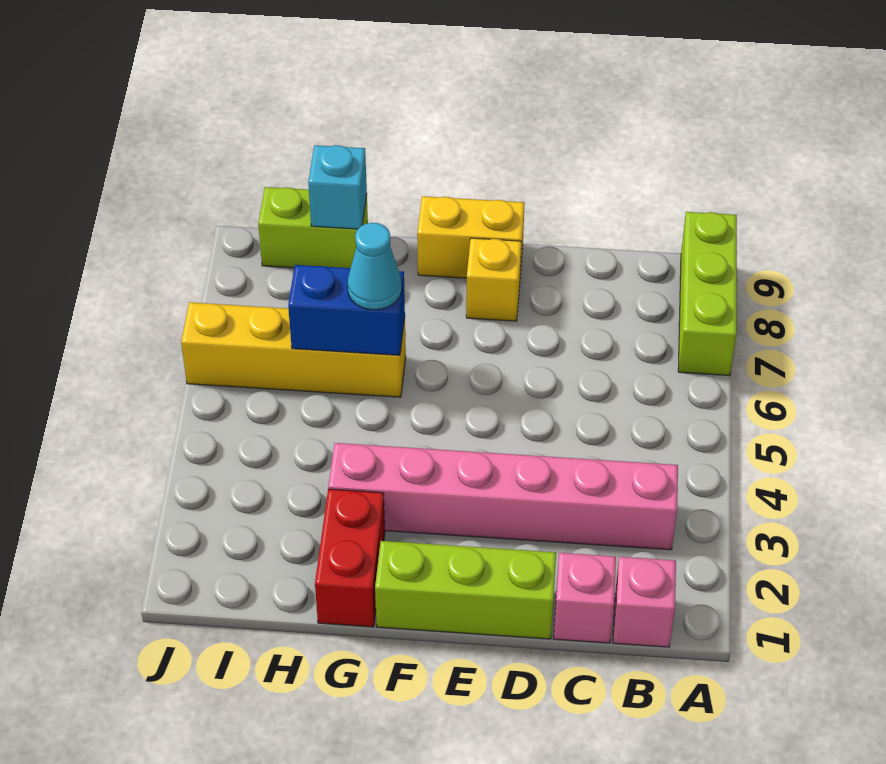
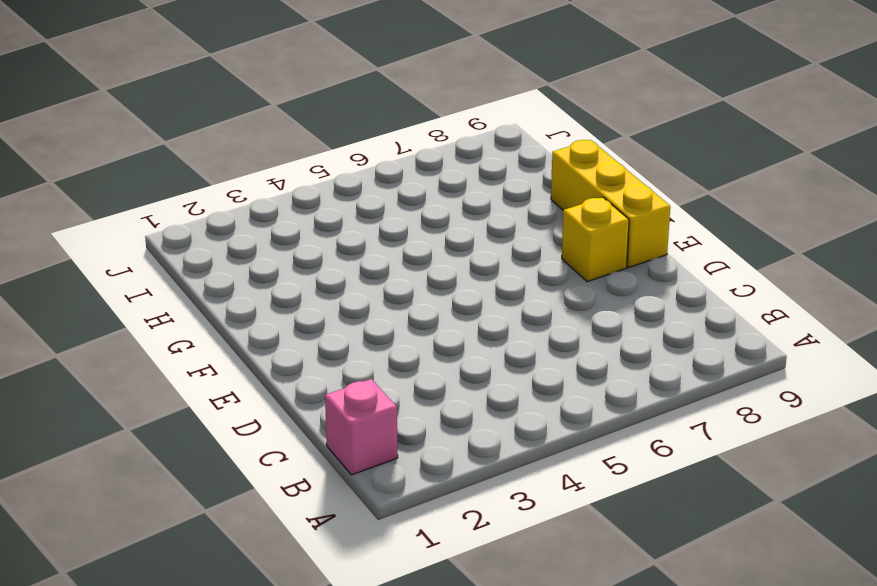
yellow 1x3 brick [551,140,670,268] -> yellow 1x2 brick [417,196,525,278]
none -> lime 1x3 brick [678,212,737,376]
none -> pink 1x6 brick [328,443,678,550]
none -> pink 1x1 brick [554,553,616,643]

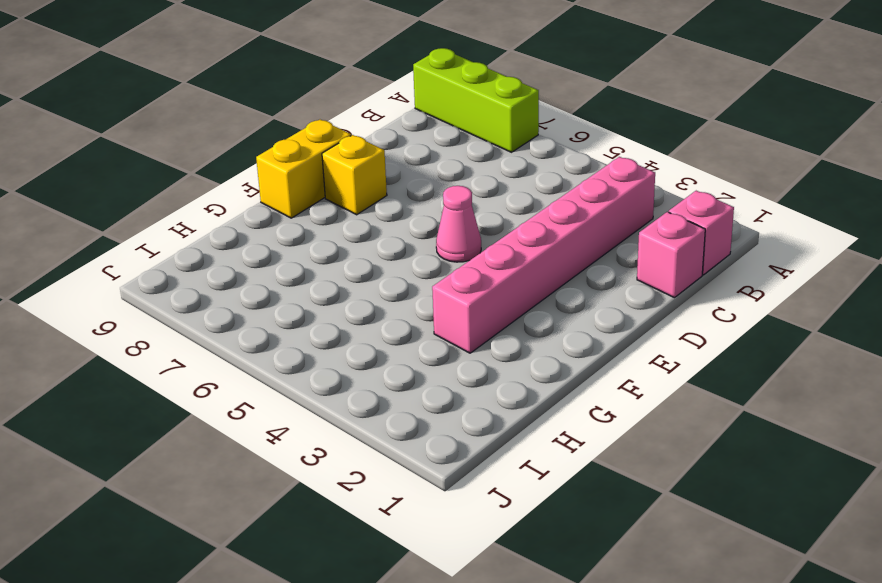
pink 1x1 cone [436,186,481,262] -> none
none -> lime 1x3 brick [375,541,556,639]
none -> red 1x2 brick [315,489,385,627]
none -> yellow 1x4 brick [181,302,406,397]

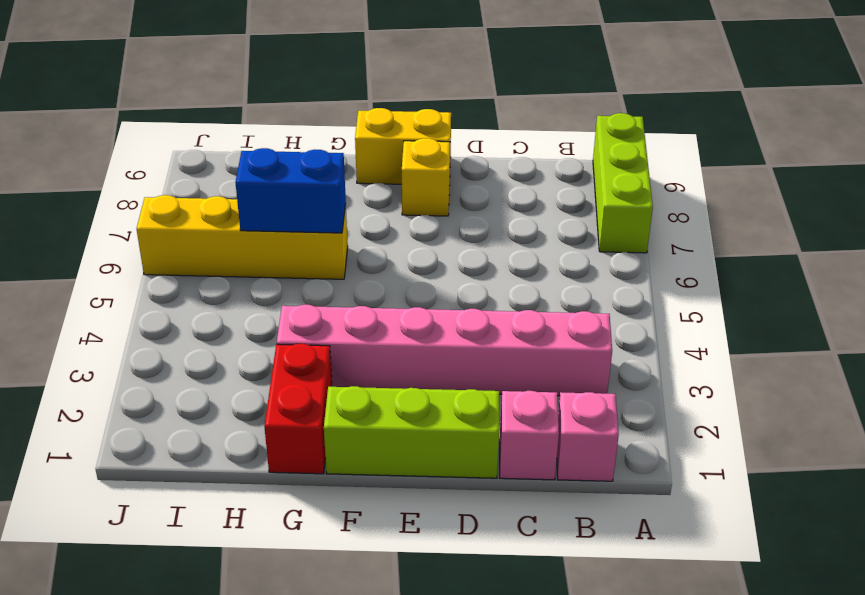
none -> lime 1x2 brick [258,187,368,268]
none -> cyan 1x1 brick [308,145,367,229]
none -> cyan 1x1 cone [347,223,402,310]

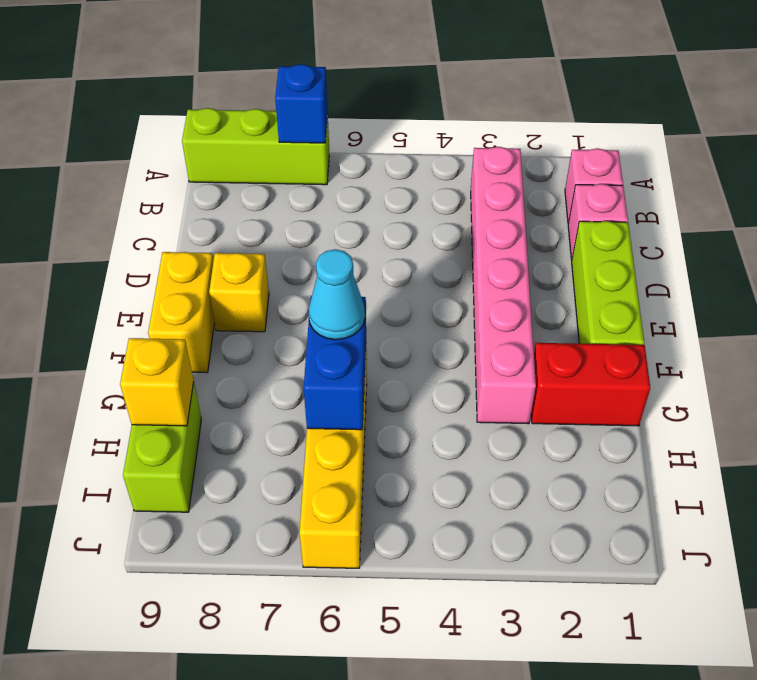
blue 1x1 brick [275,64,328,143] -> none
yellow 1x1 brick [120,338,194,426] -> cyan 1x1 brick [308,145,367,229]

